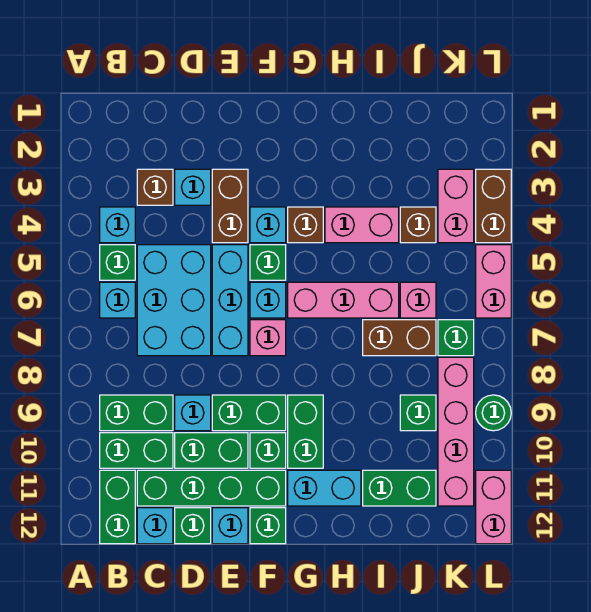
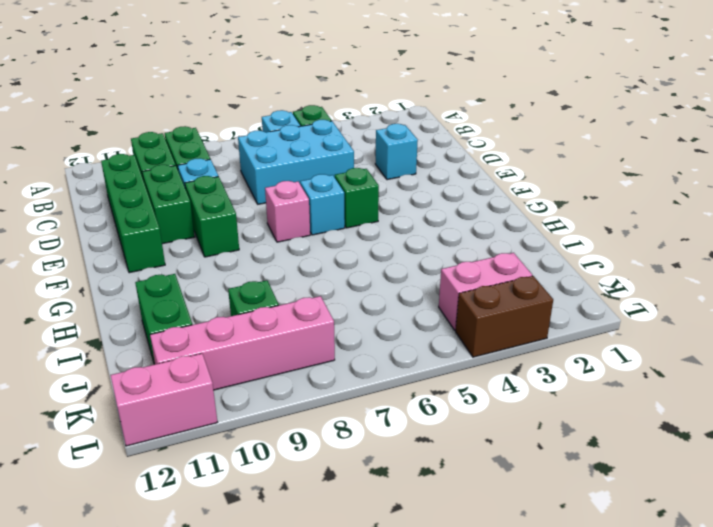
none -> cyan 1x1 brick [100,207,135,243]
none -> green 1x2 brick [100,470,135,544]
none -> brown 1x1 brick [137,169,173,205]
none -> cyan 1x1 brick [137,508,173,544]

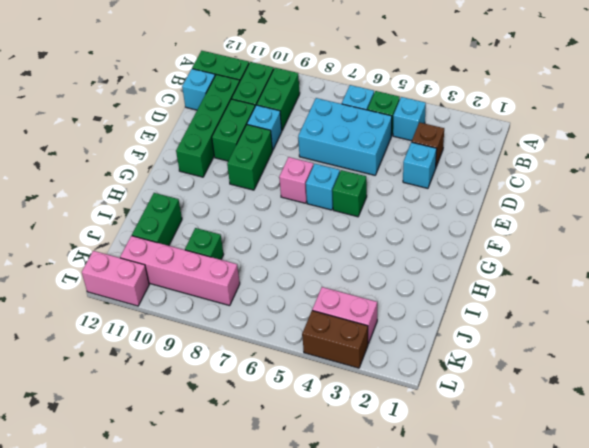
none -> green 1x1 brick [175,508,211,544]
none -> brown 1x2 brick [212,169,248,243]
none -> cyan 1x3 brick [212,245,248,356]
none -> cyan 1x1 brick [212,508,248,544]

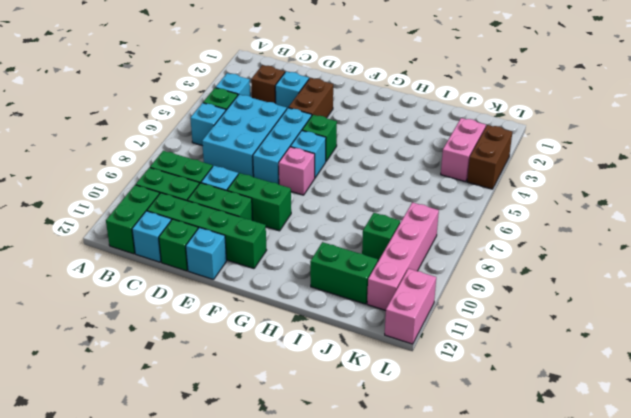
none -> cyan 1x1 brick [250,207,286,243]
none -> green 1x1 brick [250,433,286,468]
none -> green 1x1 brick [250,508,286,544]
none -> brown 1x1 brick [288,207,323,243]

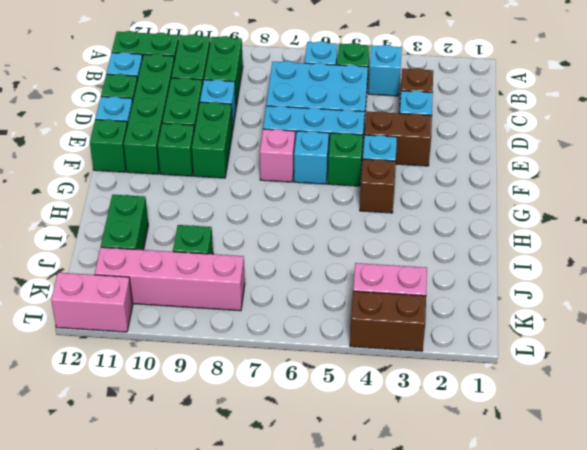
none -> pink 1x3 brick [288,282,399,318]
none -> green 1x2 brick [288,395,323,468]
none -> cyan 1x2 brick [288,470,361,506]
none -> pink 1x2 brick [325,207,399,243]

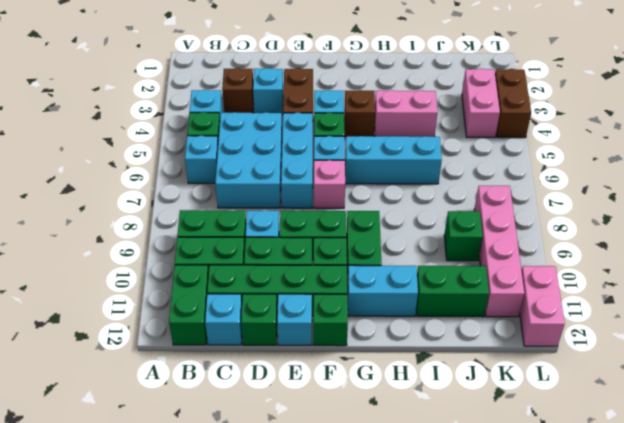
cyan 1x3 brick [345,136,442,184] -> pink 1x3 brick [288,282,399,318]
none -> brown 1x2 brick [363,320,436,356]
none -> brown 1x1 brick [400,207,436,243]
none -> pink 1x1 brick [400,282,436,318]
none -> green 1x1 brick [438,320,474,356]

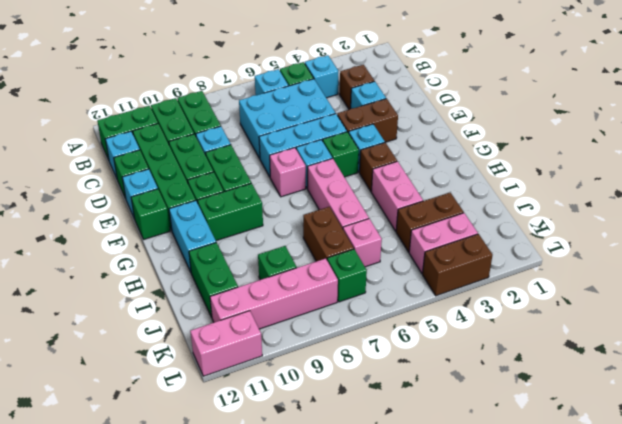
brown 1x2 brick [396,193,464,252] -> brown 1x1 brick [400,207,436,243]
none -> pink 1x2 brick [476,245,511,318]
none -> green 1x1 round brick [476,395,511,431]

